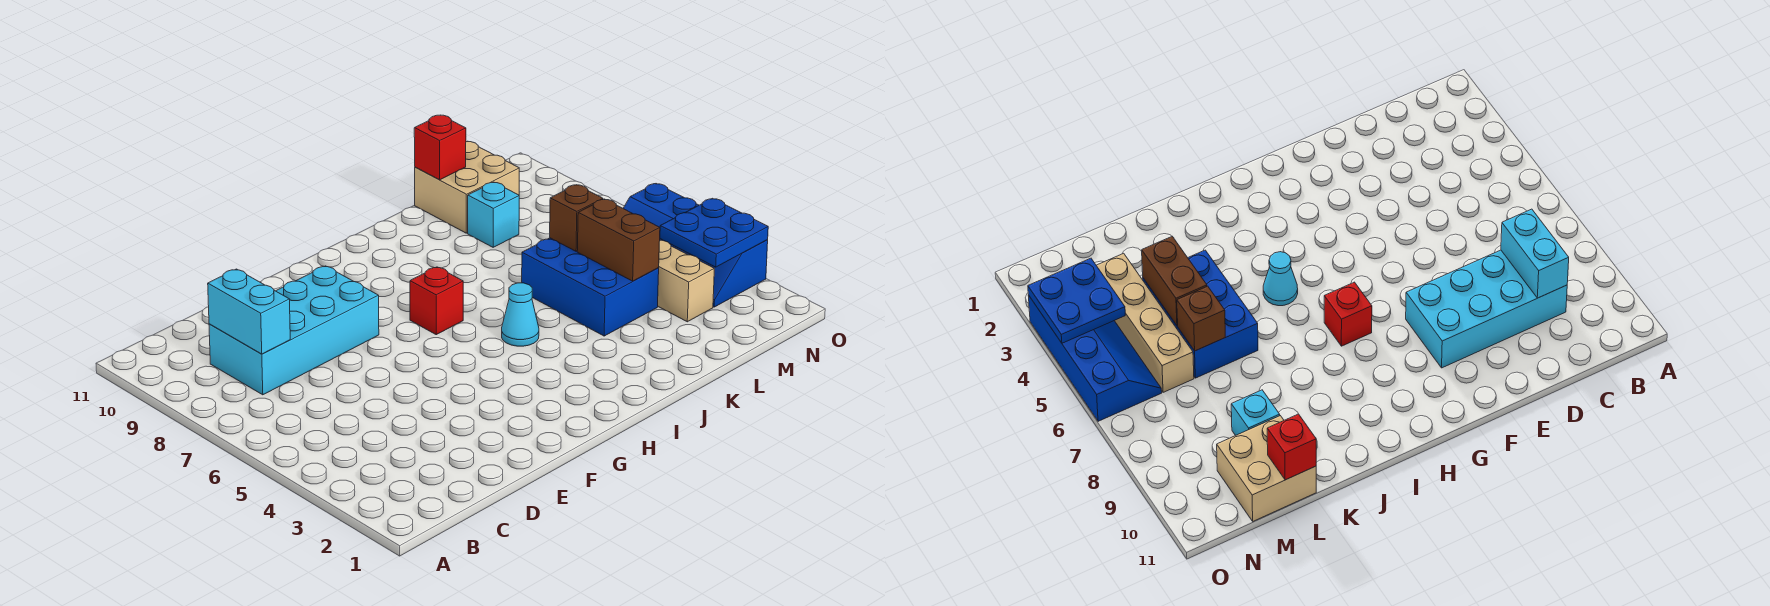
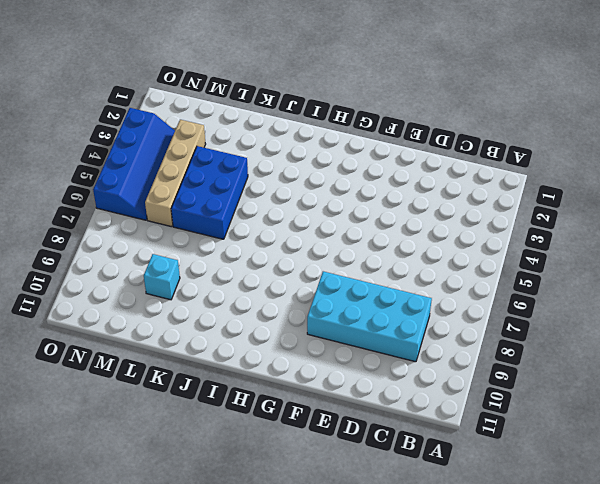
none -> red 1x1 brick [410,267,463,335]
none -> cyan 1x1 cone [502,283,539,346]
none -> tan 2x2 brick [415,141,519,233]

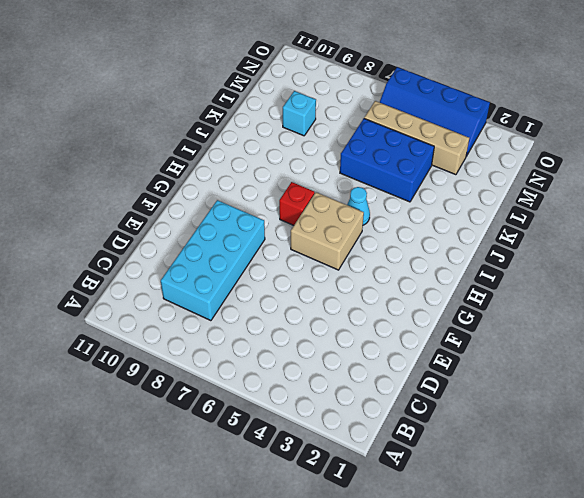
tan 2x2 brick [291,192,364,270] -> tan 2x2 brick moved to [415,141,519,233]
none -> cyan 1x2 brick [208,269,290,354]
none -> brown 1x2 brick [577,199,660,281]
none -> brown 1x1 brick [550,185,603,251]

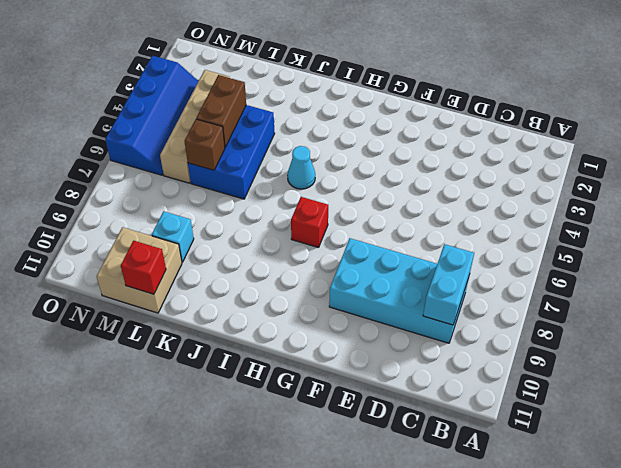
none -> blue 2x2 plate [660,198,768,267]

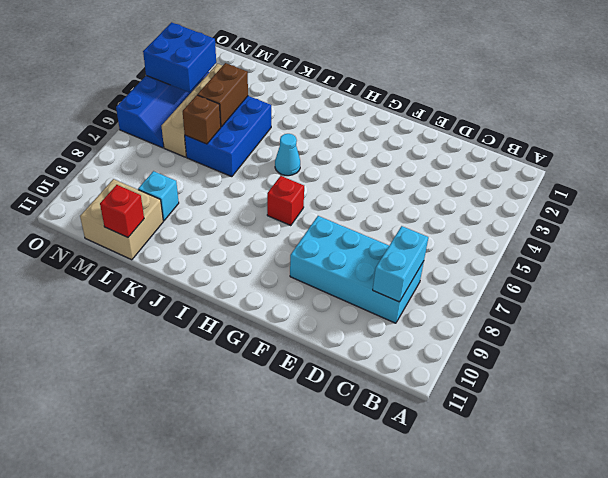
blue 2x2 brick [143,22,216,92] -> blue 2x2 plate [660,198,768,267]

